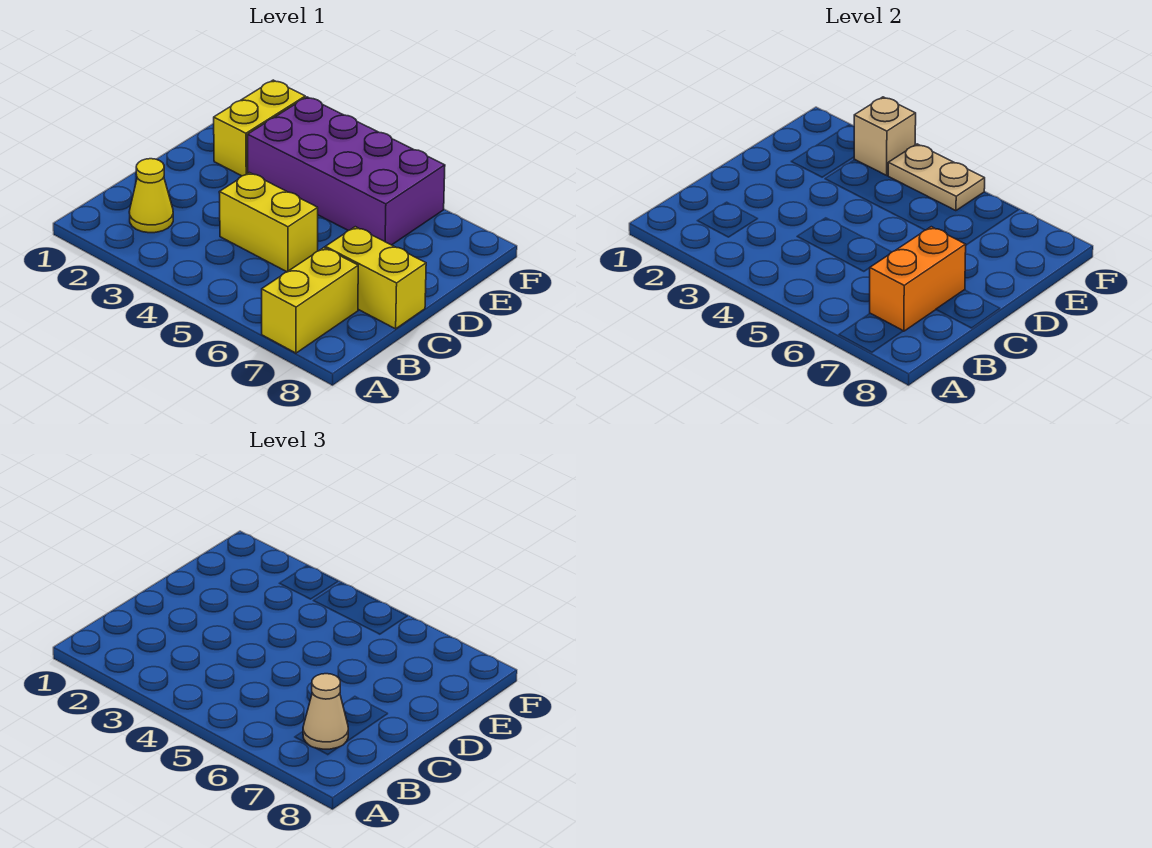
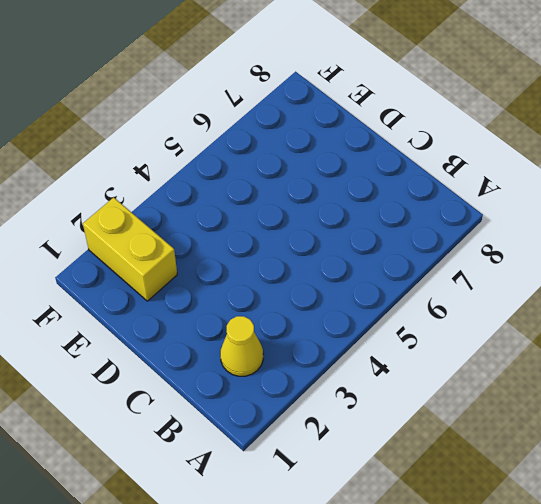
none -> yellow 1x2 brick [262,248,358,353]
none -> yellow 1x2 brick [219,173,318,272]

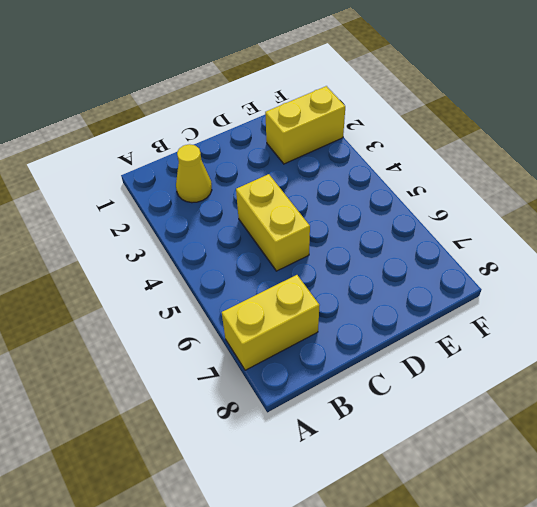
none -> yellow 1x2 brick [325,227,426,329]
none -> purple 2x4 brick [248,97,445,245]

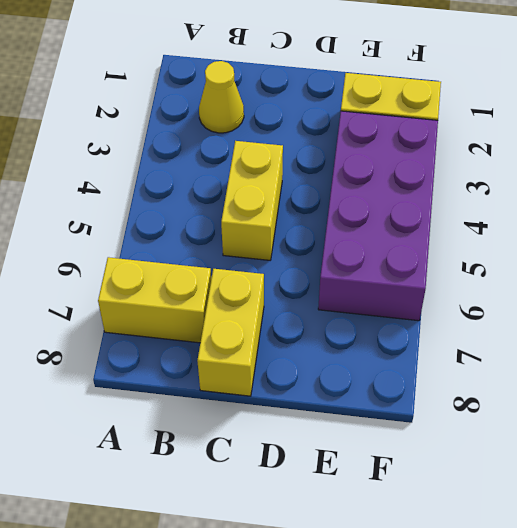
none -> orange 1x2 brick [870,227,966,331]
none -> tan 1x1 brick [854,97,916,175]

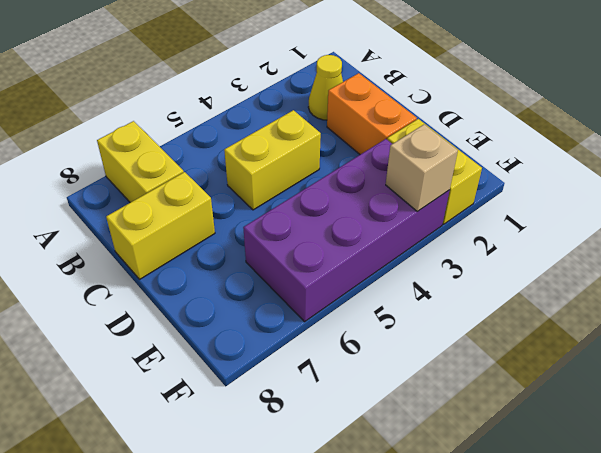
orange 1x2 brick [327,73,417,154] -> orange 1x2 brick moved to [870,227,966,331]
none -> tan 1x2 plate [888,144,985,211]
none -> tan 1x1 cone [303,674,348,749]

